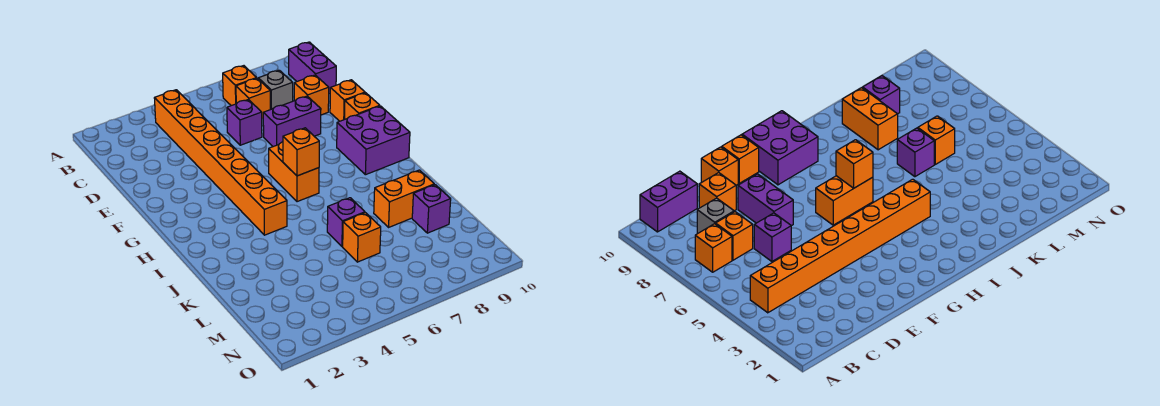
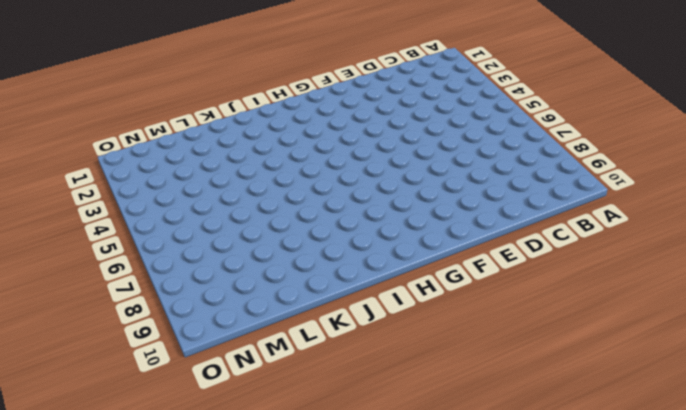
none -> orange 1x8 brick [154,90,287,235]
none -> orange 1x1 brick [223,66,256,106]
none -> purple 1x2 brick [289,42,336,94]

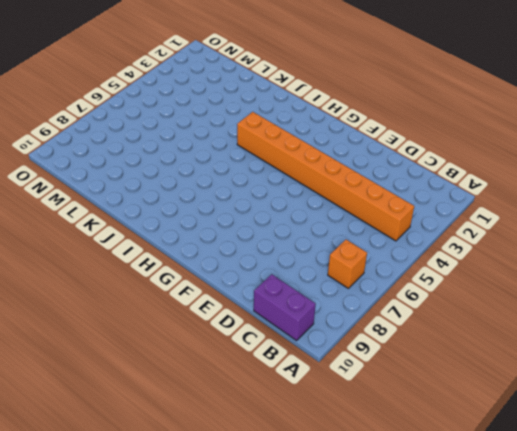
none -> orange 1x1 brick [236,78,270,119]
none -> grey 1x1 brick [258,70,293,110]
none -> purple 1x1 brick [227,100,262,145]

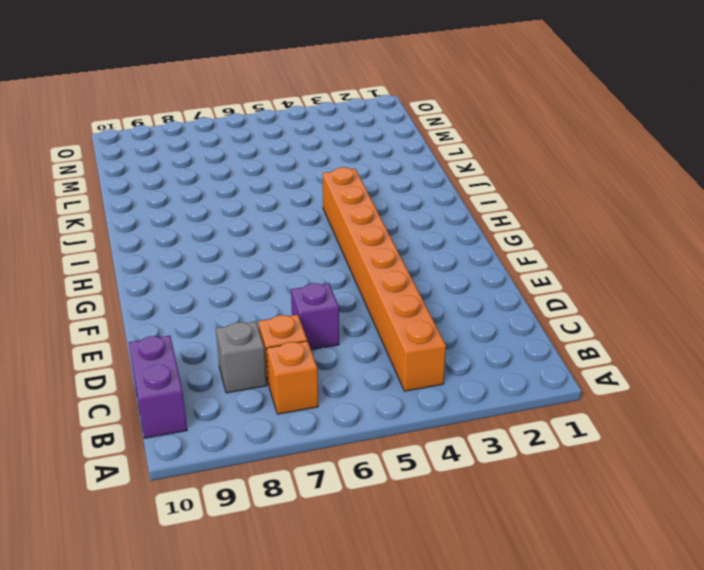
none -> orange 1x1 brick [294,75,329,115]
none -> purple 1x2 brick [263,96,321,147]
none -> orange 1x1 brick [330,80,365,121]

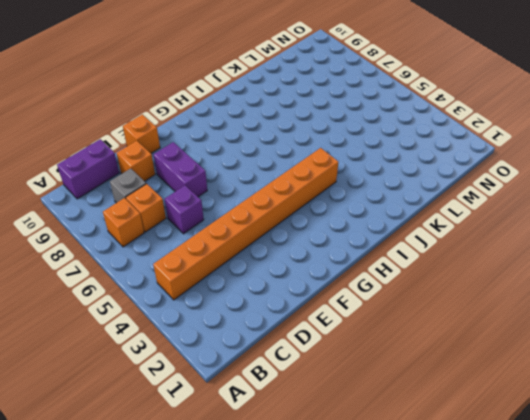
none -> orange 1x1 brick [344,93,380,119]
none -> orange 1x2 brick [269,142,319,202]
none -> purple 2x2 brick [337,106,410,175]

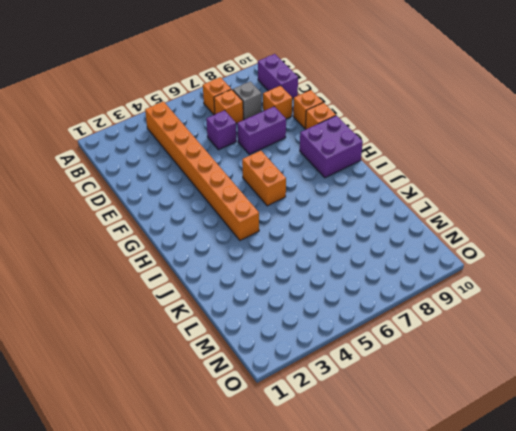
none -> purple 1x1 brick [327,198,365,246]
none -> orange 1x2 brick [374,170,434,227]
none -> orange 1x1 brick [343,213,381,262]

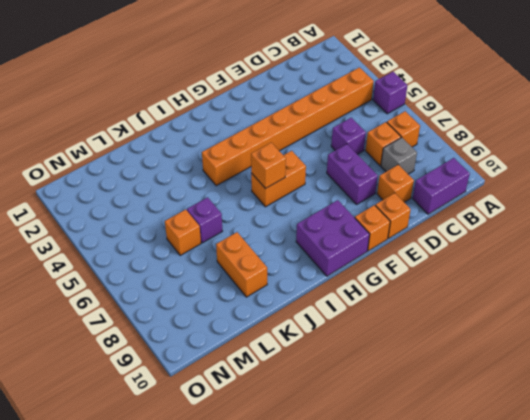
purple 1x1 brick [373,72,408,114] -> purple 1x1 brick moved to [412,185,451,233]

